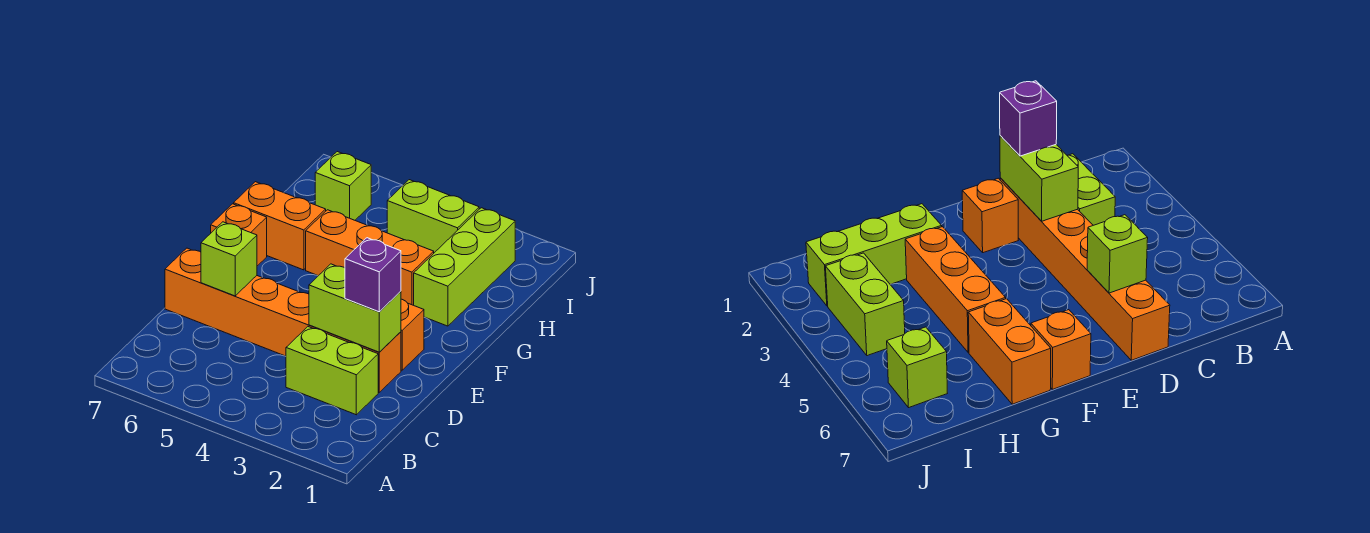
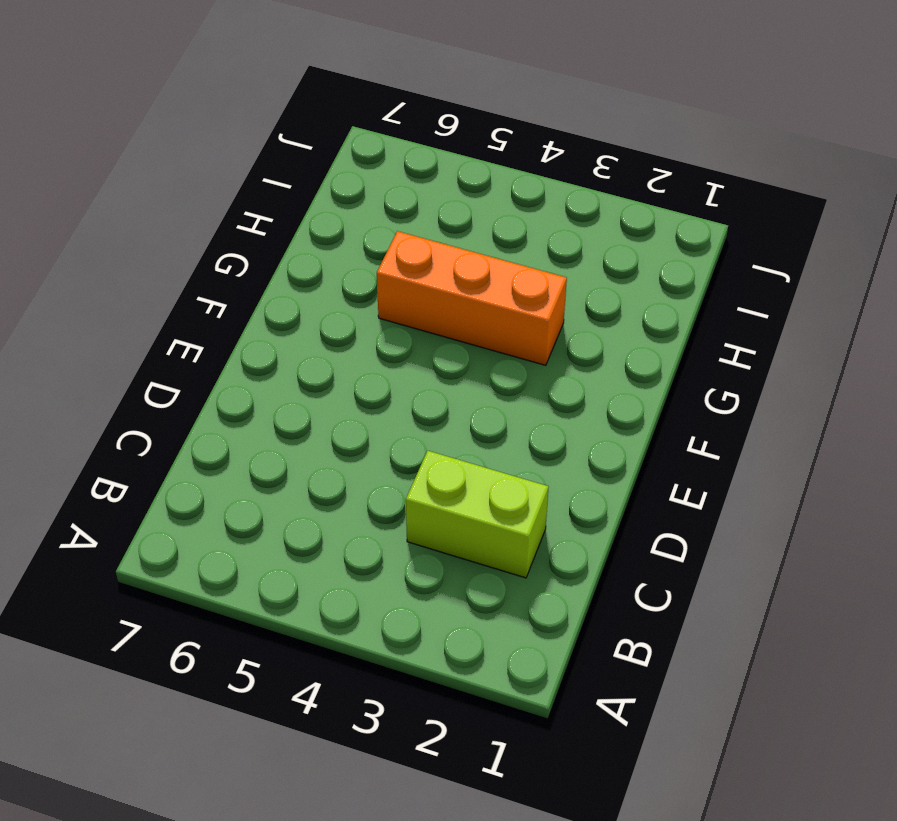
none -> orange 1x6 brick [165,248,401,392]
none -> orange 1x1 brick [401,299,424,370]
none -> orange 1x1 brick [211,204,267,266]

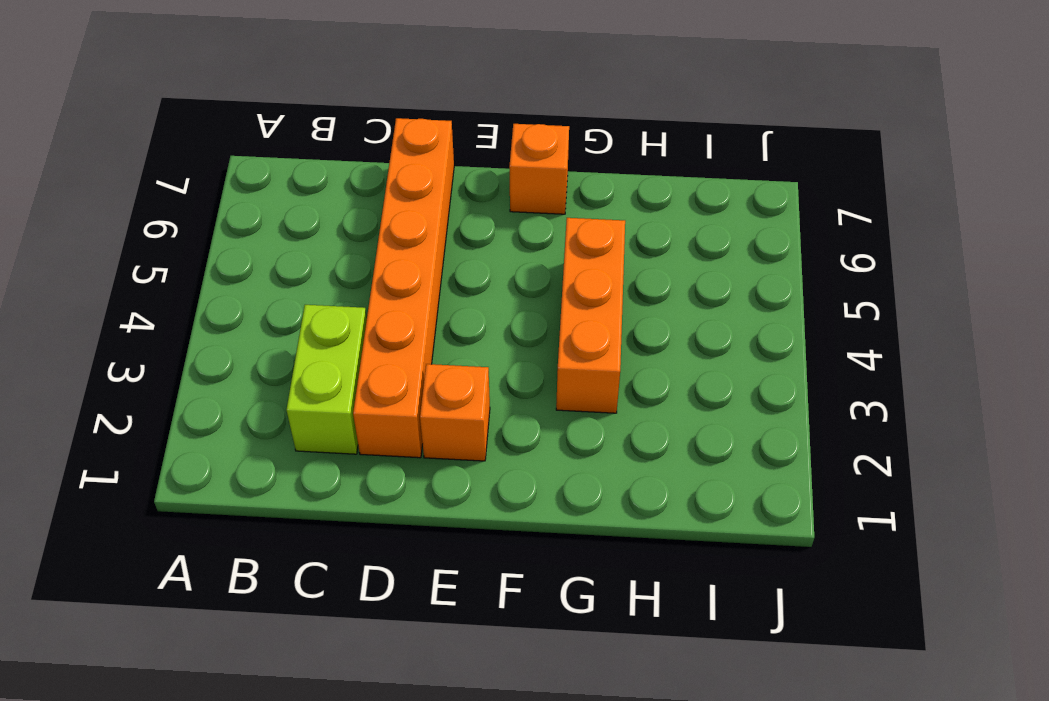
none -> lime 1x3 brick [414,208,515,326]
none -> orange 1x2 brick [234,182,326,270]
none -> lime 1x2 brick [387,180,479,253]

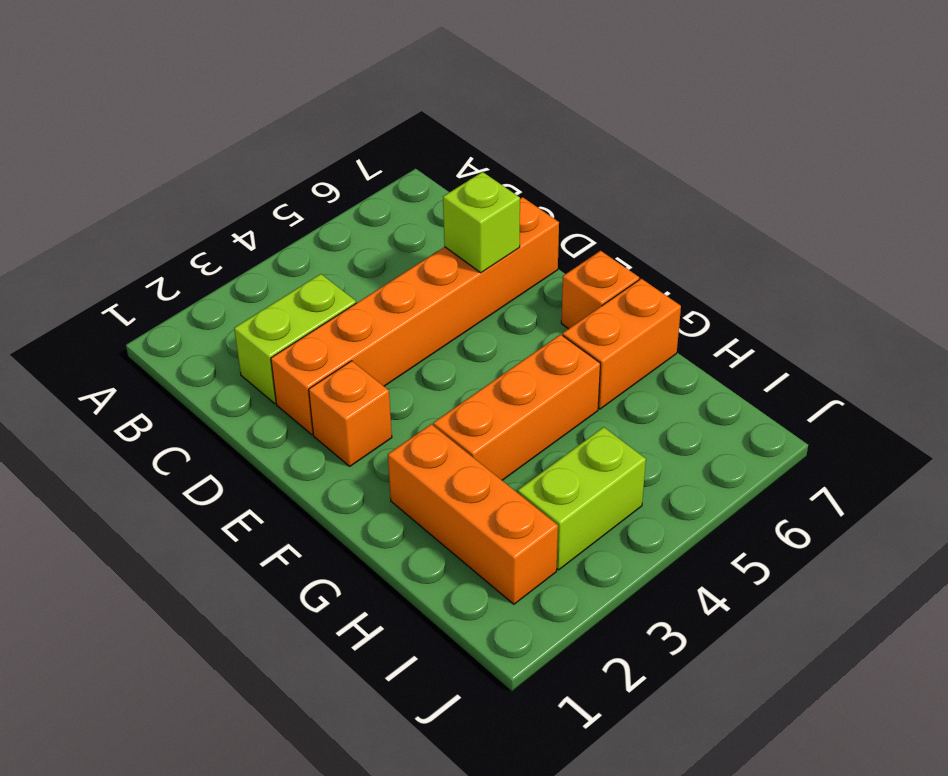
orange 1x3 brick [388,424,558,604] -> lime 1x3 brick [414,208,515,326]
none -> lime 1x1 brick [315,152,371,220]
none -> lime 1x2 brick [309,264,401,352]
none -> purple 1x1 brick [345,238,401,312]

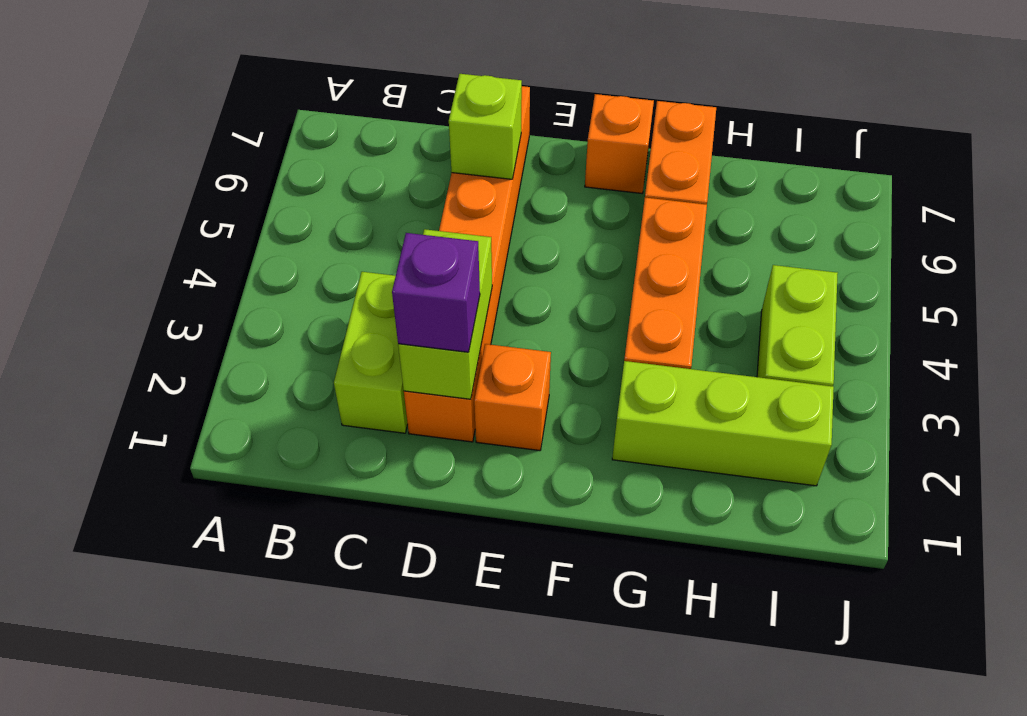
none -> lime 1x1 brick [315,152,371,220]

